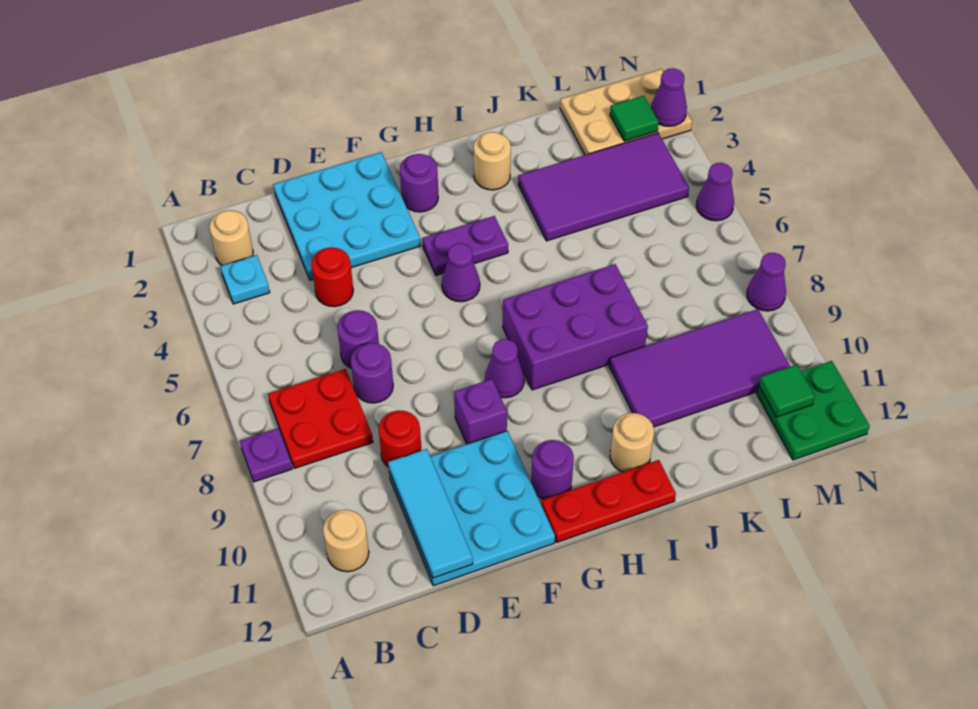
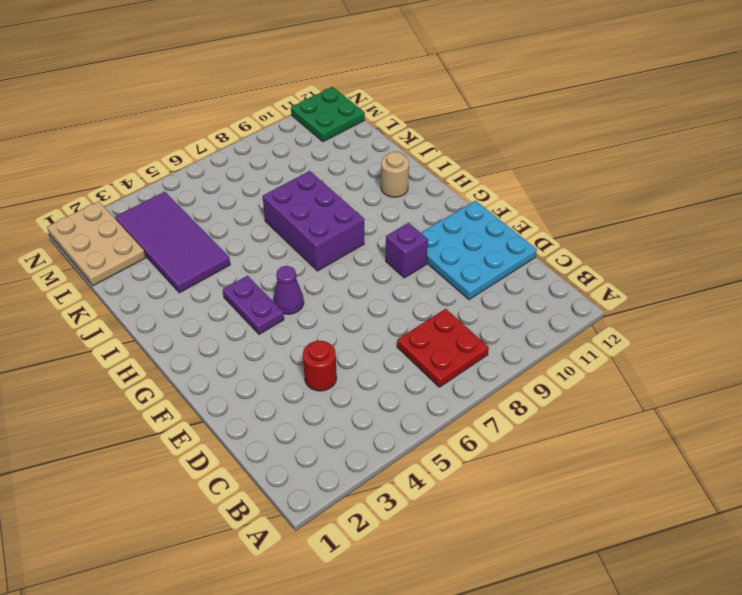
none -> purple 1x1 plate [240,428,292,482]
none -> tan 1x1 round brick [209,210,253,265]
none -> cyan 1x1 plate [220,255,270,304]
none -> tan 1x1 round brick [323,510,369,572]

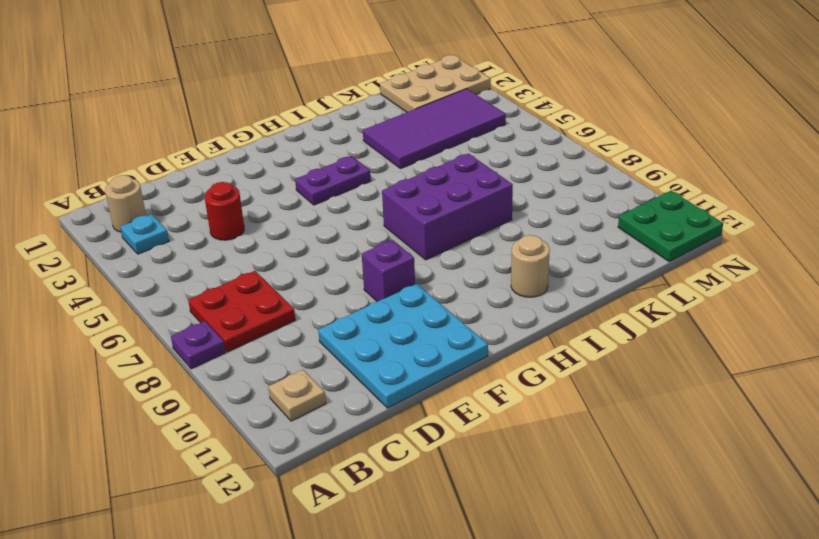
tan 1x1 plate [268,370,326,421] -> tan 1x1 round brick [323,510,369,572]
none -> cyan 3x3 plate [273,152,420,280]
none -> purple 1x1 round brick [337,310,379,368]
none -> purple 1x1 round brick [351,343,393,403]
none -> red 1x1 round brick [379,410,421,467]

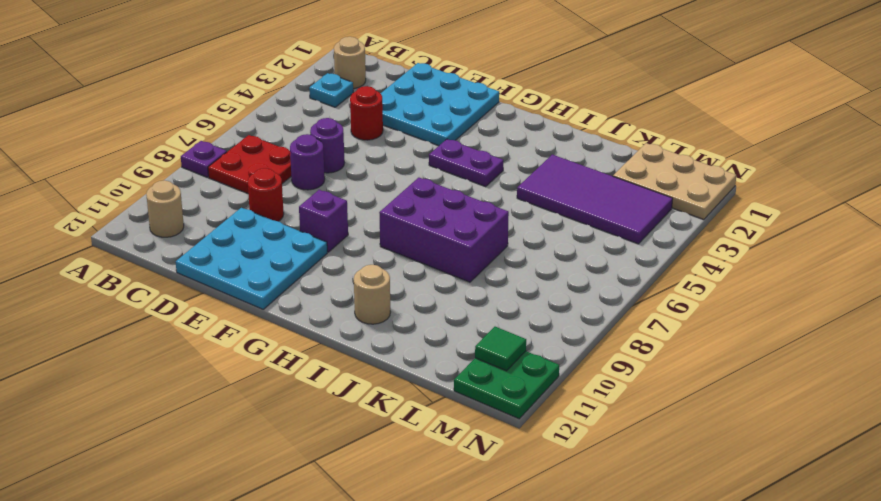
none -> purple 1x1 round brick [400,154,438,212]
none -> purple 1x1 cone [442,243,480,302]
none -> purple 1x1 cone [485,339,524,398]
none -> purple 1x1 round brick [531,440,574,499]

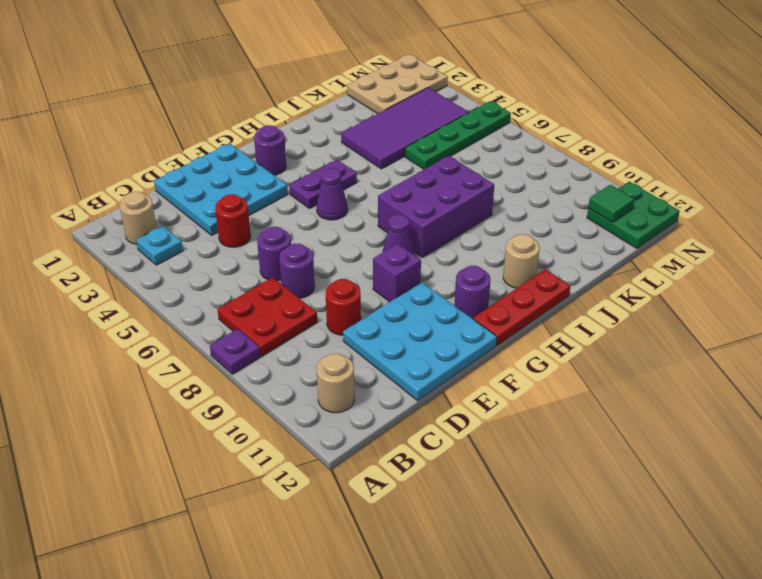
green 1x4 plate [405,101,511,169] -> purple 1x1 cone [696,163,734,221]
none -> tan 1x1 round brick [474,132,511,190]
none -> purple 2x4 tile [609,309,790,427]
none -> purple 1x1 cone [747,253,786,311]
none -> cyan 1x3 tile [388,449,473,578]

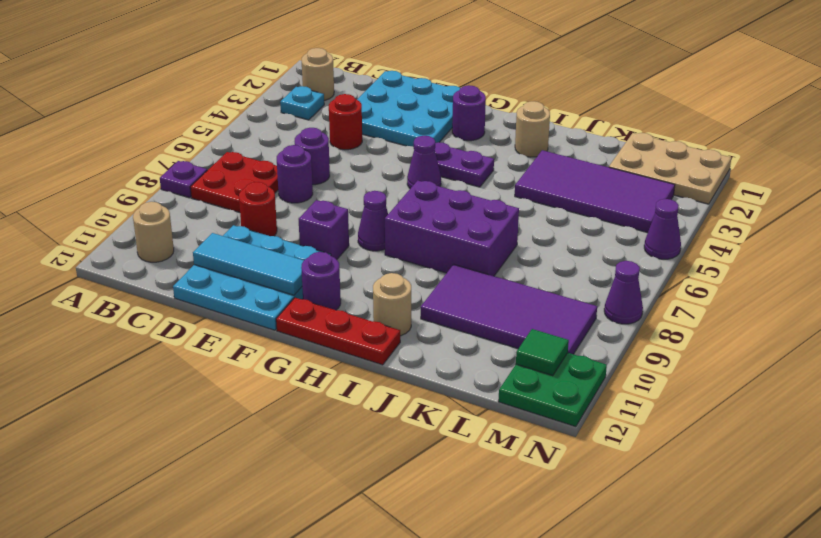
cyan 1x3 tile [193,233,304,295] -> cyan 1x3 tile turned to [388,449,473,578]
none -> green 1x1 tile [610,96,659,141]
none -> purple 1x1 cone [651,68,687,126]

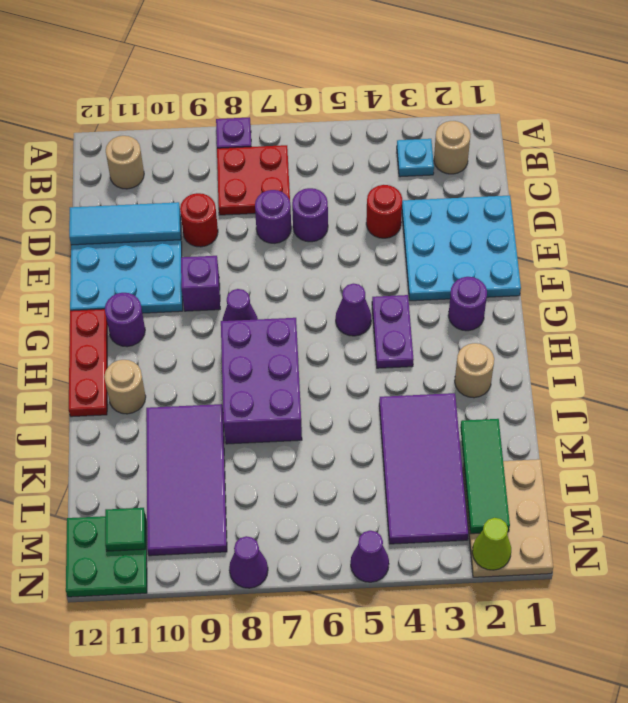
green 1x3 tile [460,419,510,534] -> green 1x1 tile [610,96,659,141]
lime 1x1 cone [472,518,511,570] -> purple 1x1 cone [651,68,687,126]

